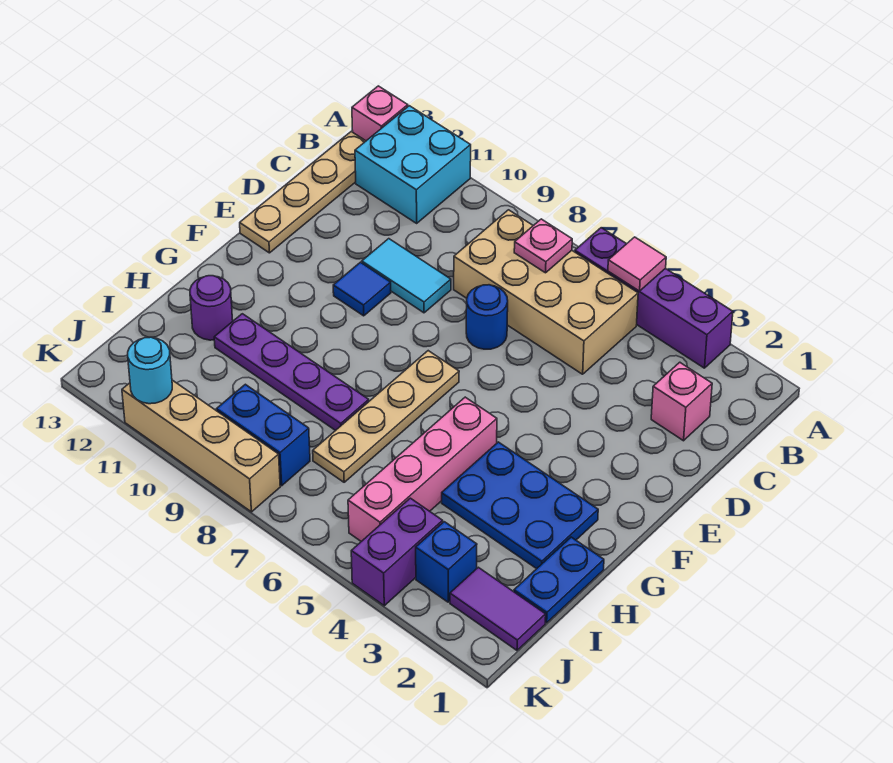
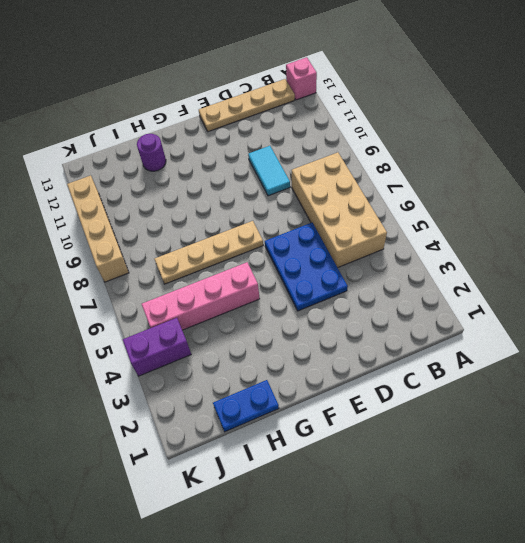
blue 2x3 plate [265,223,348,311] -> blue 2x3 plate moved to [442,442,598,569]
none -> purple 1x4 brick [575,228,733,368]
none -> cyan 2x2 brick [355,106,471,223]
none -> pink 1x1 brick [651,362,712,441]

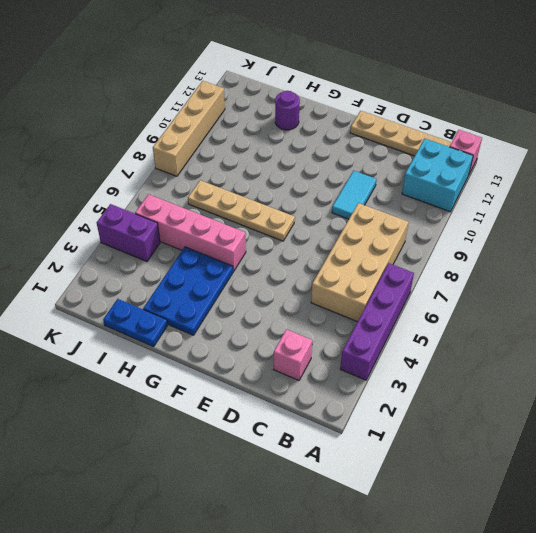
none -> blue 1x1 round brick [466,285,508,349]
none -> blue 1x1 tile [333,262,391,316]
none -> purple 1x4 plate [214,314,369,431]

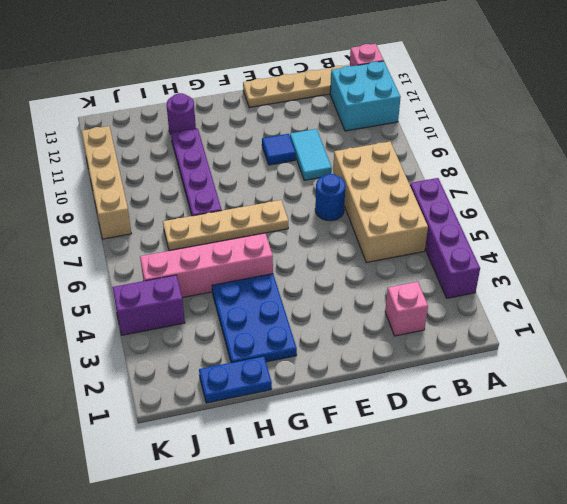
none -> purple 1x2 tile [450,567,546,650]
none -> blue 1x1 brick [416,522,477,602]
none -> blue 1x2 brick [217,384,310,486]

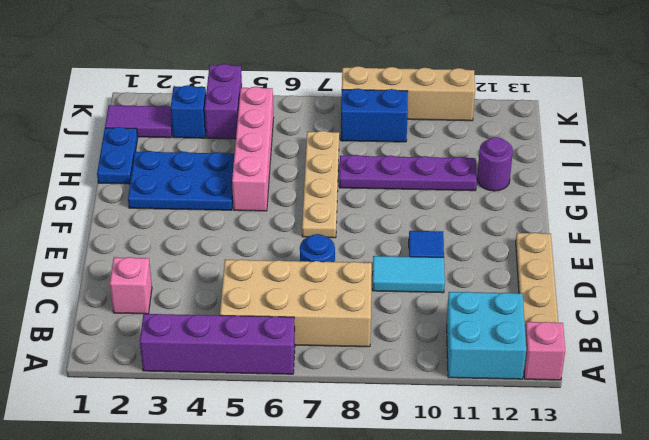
none -> pink 1x1 tile [608,237,666,291]
none -> pink 1x1 plate [514,219,572,273]
none -> cyan 1x1 round brick [128,337,172,404]

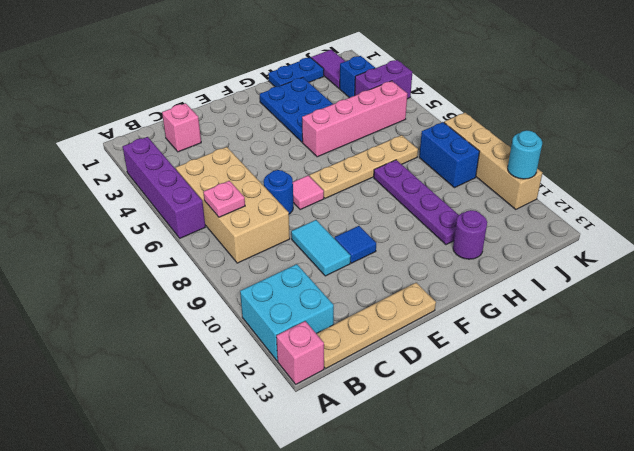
pink 1x1 tile [293,175,324,210] -> pink 1x1 tile moved to [608,237,666,291]

